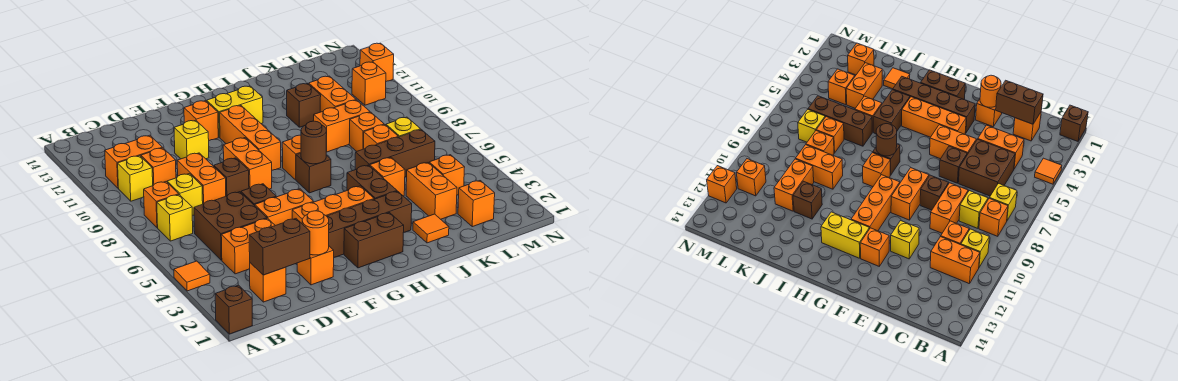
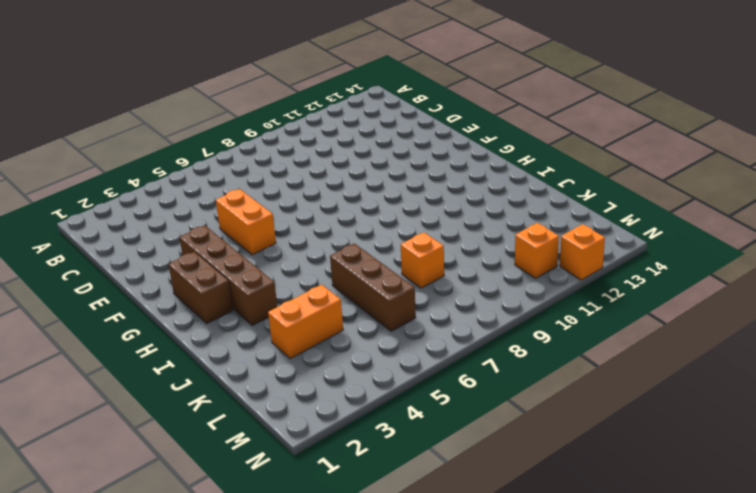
none -> brown 1x1 brick [215,285,252,334]
none -> orange 1x1 tile [174,261,210,291]
none -> yellow 1x1 brick [157,195,193,241]
none -> orange 1x1 brick [144,182,179,228]

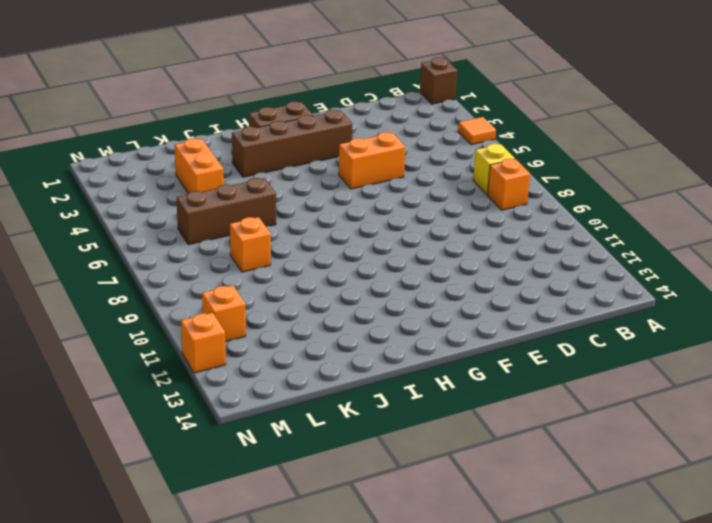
none -> yellow 1x1 brick [118,156,153,201]
none -> orange 1x2 brick [105,135,162,188]
none -> orange 1x1 brick [250,263,286,302]
none -> orange 1x2 brick [221,218,275,274]

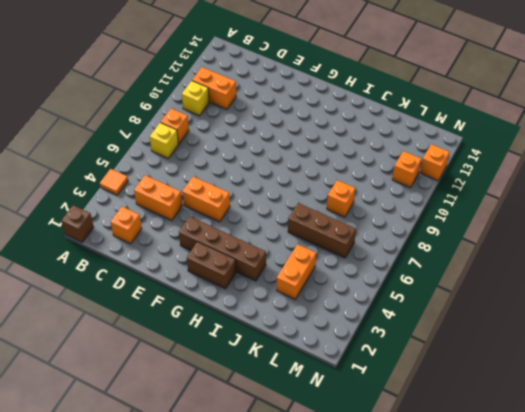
none -> brown 2x2 brick [194,192,267,260]
none -> yellow 1x1 brick [167,174,203,216]
none -> orange 1x1 brick [141,148,176,185]
none -> orange 1x2 brick [177,153,226,204]

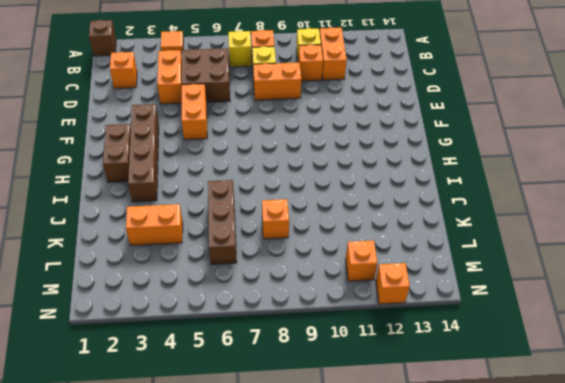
none -> orange 1x1 brick [297,246,334,285]
none -> brown 1x1 brick [241,184,276,206]
none -> brown 1x1 brick [214,158,249,196]
none -> yellow 1x1 brick [174,120,209,159]

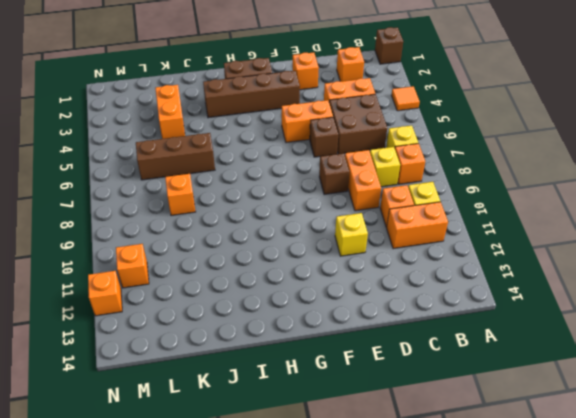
none -> orange 1x3 brick [292,186,374,223]
none -> orange 1x2 brick [223,138,272,189]
none -> orange 1x1 brick [184,101,218,140]
none -> orange 1x3 brick [220,105,281,170]

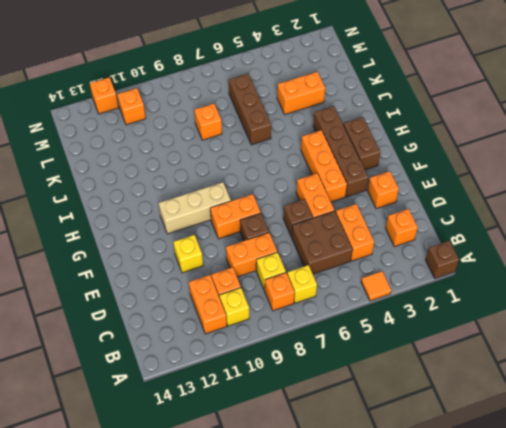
tan 1x3 brick [159,182,231,234] -> orange 1x3 brick [220,105,281,170]
none -> orange 1x1 brick [184,101,218,140]
none -> yellow 1x2 brick [207,86,263,137]
none -> brown 1x1 brick [296,153,331,193]
none -> orange 1x1 brick [282,135,301,180]

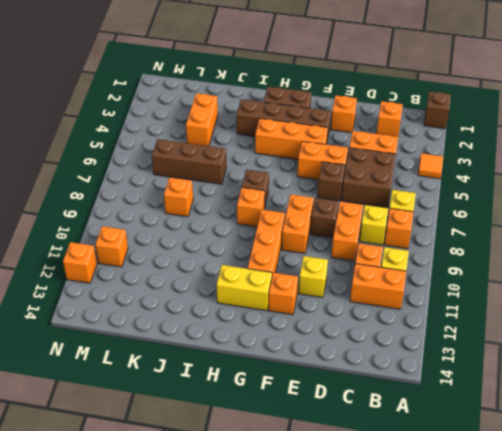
none -> brown 1x2 brick [347,165,397,199]
none -> orange 1x1 tile [413,214,449,243]
none -> orange 1x1 brick [370,158,405,196]
none -> orange 1x2 brick [314,100,370,152]

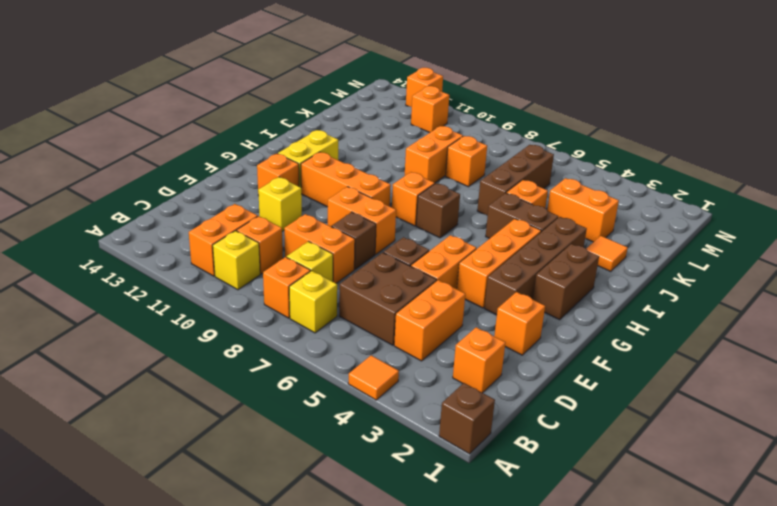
none -> brown 1x1 brick [287,83,321,127]
none -> orange 1x1 brick [364,125,398,149]
none -> orange 1x2 brick [309,76,356,112]
none -> orange 1x1 brick [458,181,495,227]

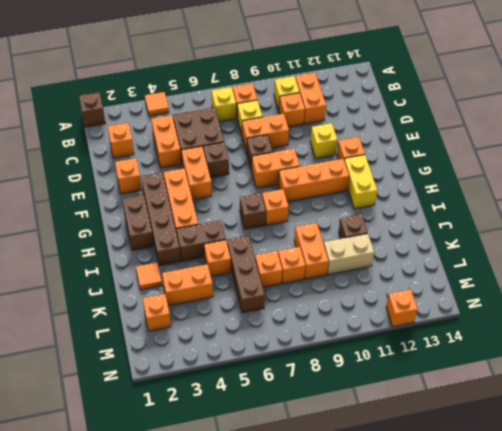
tan 1x2 brick [324,234,374,275] -> orange 1x2 brick [309,76,356,112]
none -> orange 1x1 brick [429,155,465,195]
none -> yellow 1x1 brick [386,117,421,137]
none -> orange 1x1 brick [352,62,386,105]
none -> brown 1x2 brick [249,219,310,275]

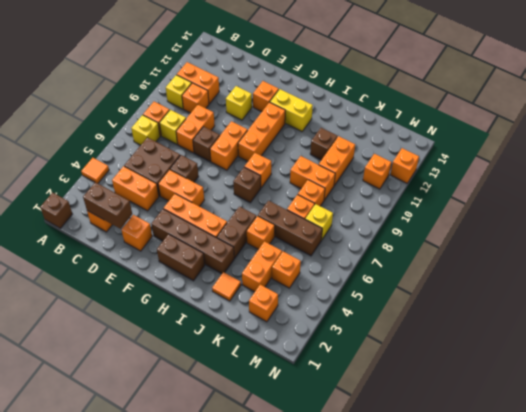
none -> orange 1x1 round brick [302,211,329,255]
none -> brown 1x1 round brick [301,121,327,164]

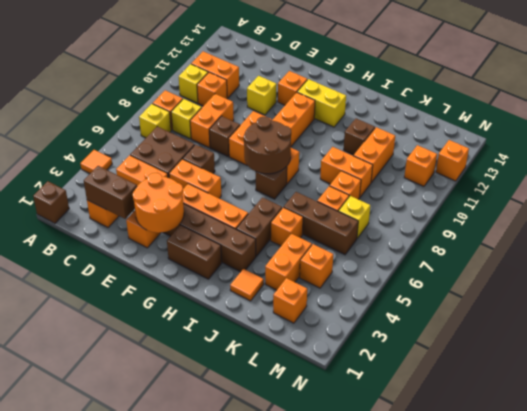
orange 2x2 round brick [133,173,184,233] -> orange 1x1 round brick [302,211,329,255]
brown 2x2 round brick [244,117,291,174] -> brown 1x1 round brick [301,121,327,164]

